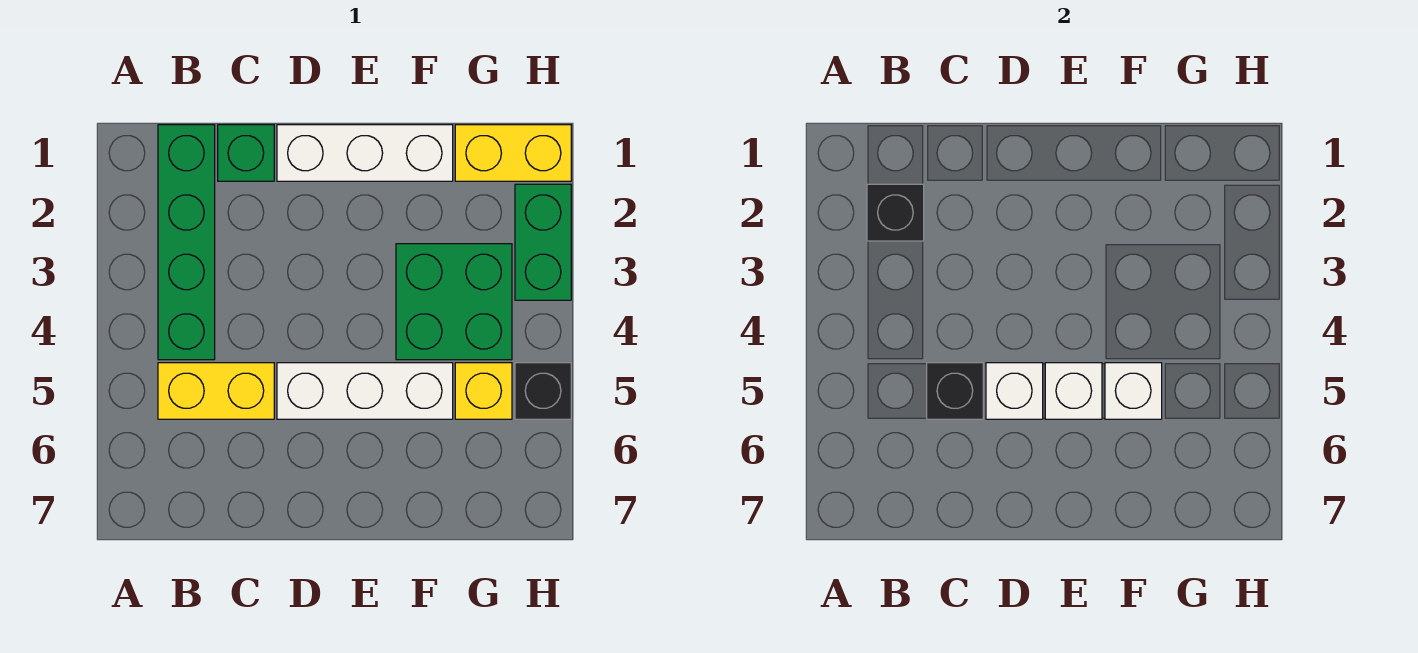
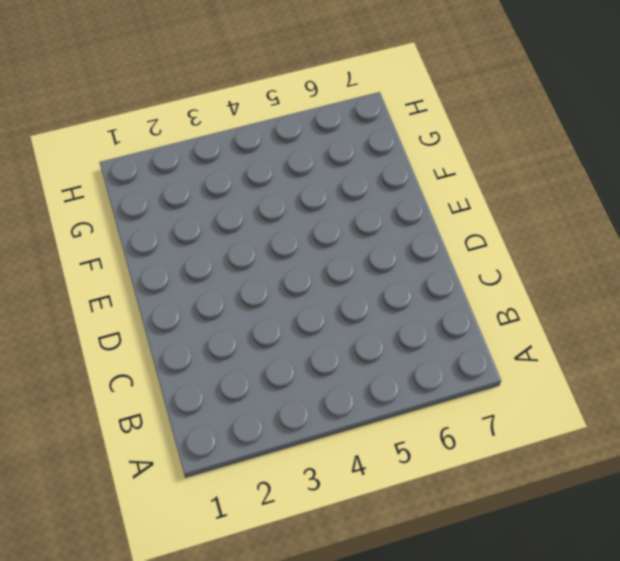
none -> green 1x4 brick [158,125,215,360]
none -> yellow 1x2 brick [158,363,274,419]
none -> green 1x1 brick [218,125,274,181]

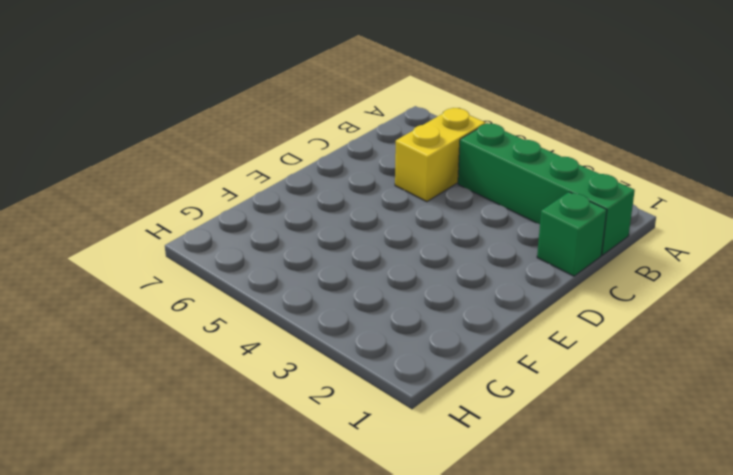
none -> white 1x3 brick [277,125,453,181]
none -> white 1x3 brick [277,363,453,419]
none -> green 2x2 brick [396,244,512,360]

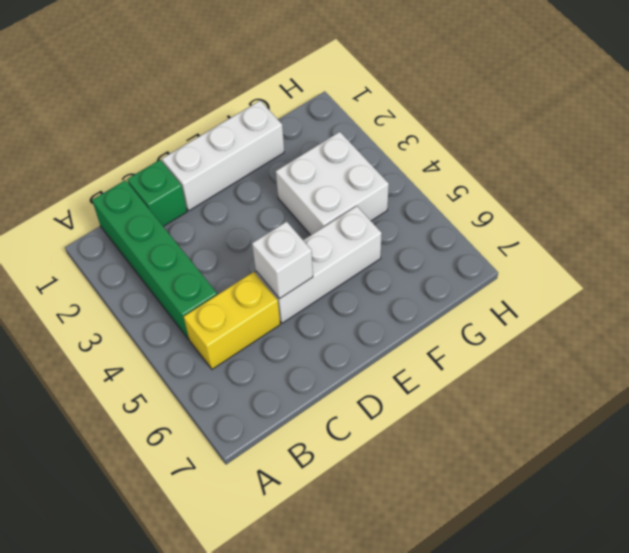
white 2x2 brick [276,132,389,235] -> green 2x2 brick [396,244,512,360]
none -> yellow 1x2 brick [455,125,571,181]
none -> yellow 1x1 brick [455,363,512,419]
none -> green 1x2 brick [515,184,571,300]

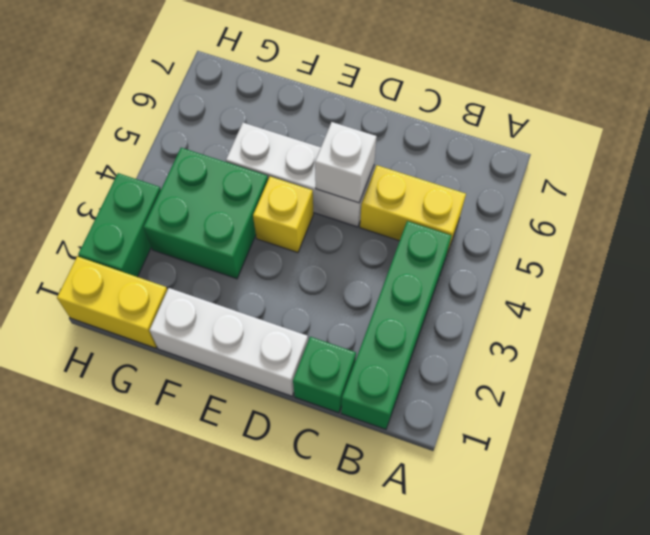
yellow 1x1 brick [253,177,314,253] -> yellow 1x1 brick moved to [455,363,512,419]
none -> black 1x1 brick [515,363,571,419]
none -> black 1x1 brick [867,184,924,241]
none -> black 1x1 brick [927,363,983,419]

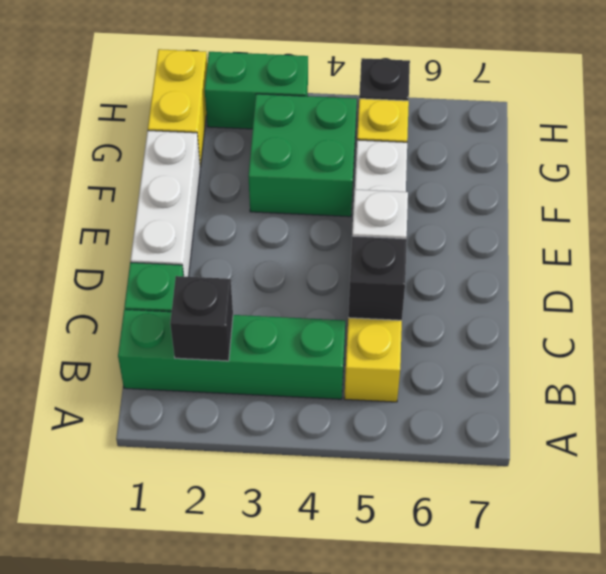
none -> white 1x1 brick [1045,363,1102,419]
none -> white 1x1 brick [1105,363,1162,419]

